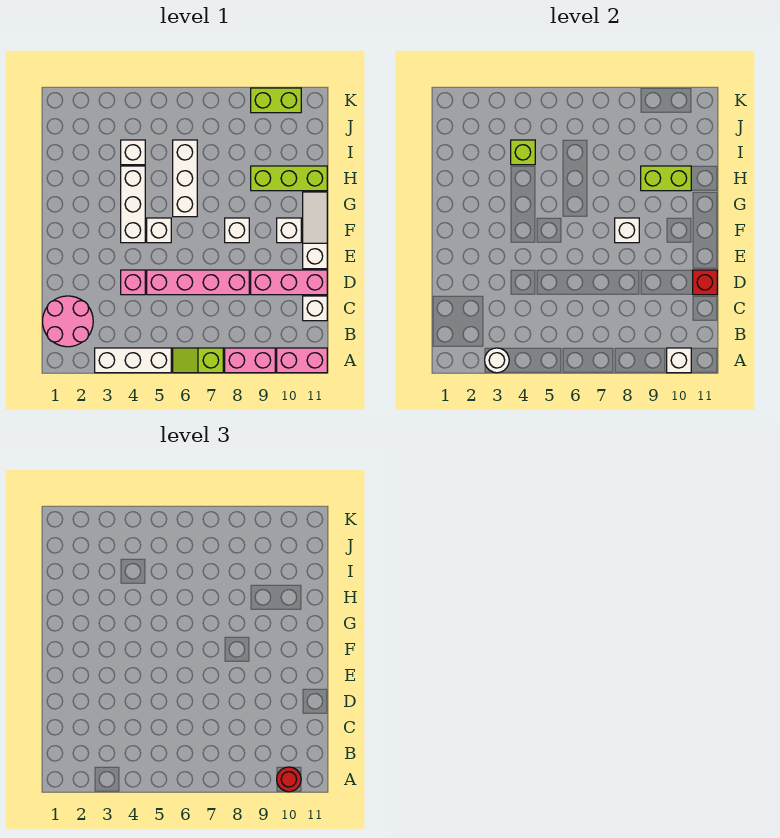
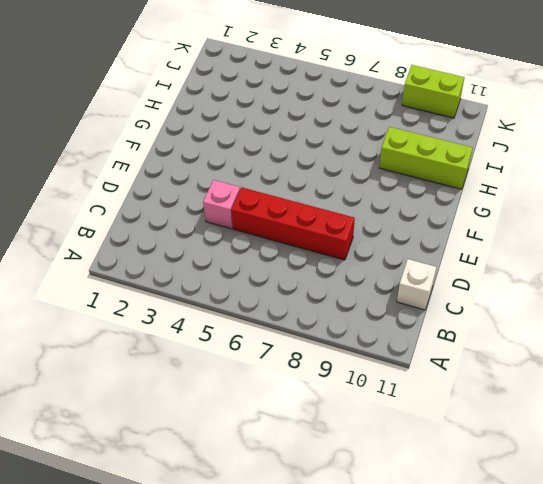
red 1x4 brick [231,187,355,260] -> pink 1x4 brick [147,270,249,295]
none -> white 1x3 brick [95,348,171,373]
none -> lime 1x2 slope [173,348,223,373]
none -> pink 1x2 brick [225,348,275,373]

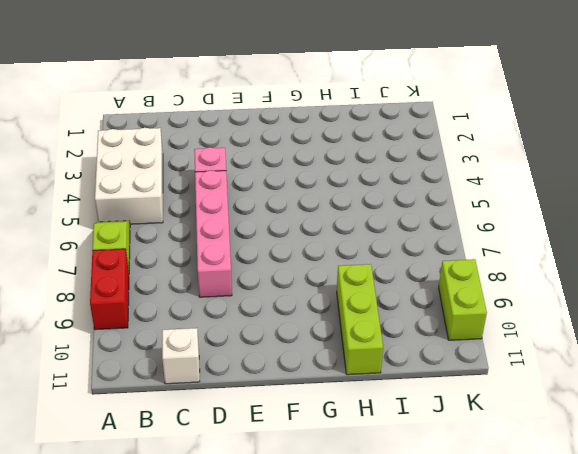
white 2x3 brick [95,128,163,224] -> white 1x3 brick [95,348,171,373]
red 1x2 brick [90,249,129,330] -> pink 1x2 brick [225,348,275,373]
none -> pink 1x2 brick [277,348,327,373]
none -> pink 2x2 round brick [43,296,93,347]
none -> pink 1x3 brick [251,270,327,295]

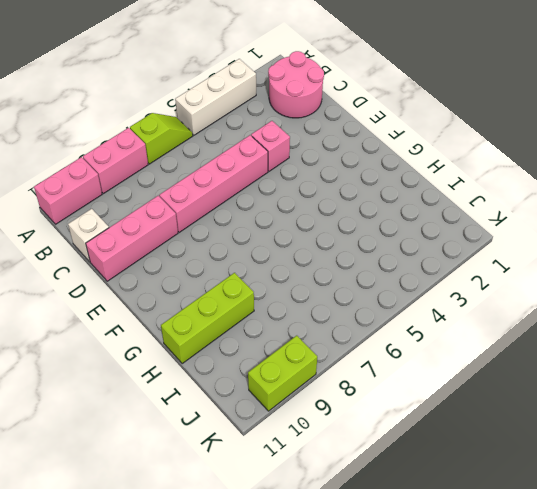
none -> white 1x3 slope [303,192,327,269]
none -> white 1x3 brick [121,166,145,243]
none -> white 1x1 brick [147,218,171,243]

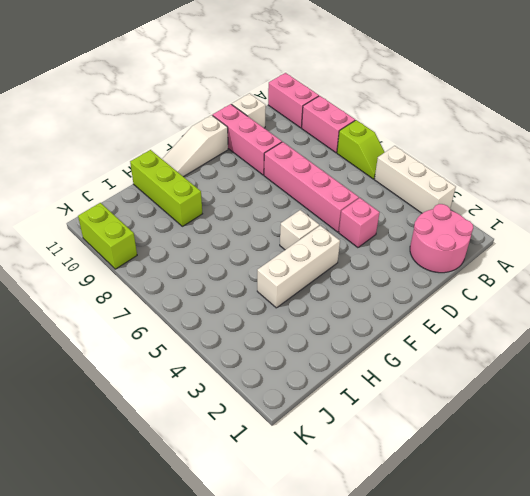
none -> white 1x1 brick [225,218,249,243]
none -> white 1x1 brick [277,218,301,243]
none -> white 1x3 brick [173,140,197,217]

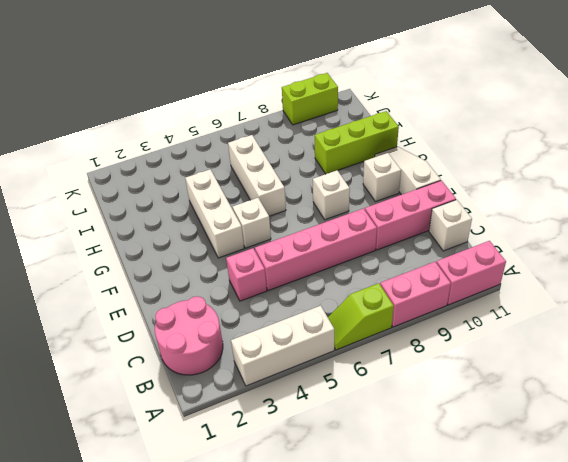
none -> white 1x1 brick [121,140,145,165]
none -> white 1x1 round brick [485,348,509,373]
none -> white 1x1 brick [667,348,691,373]

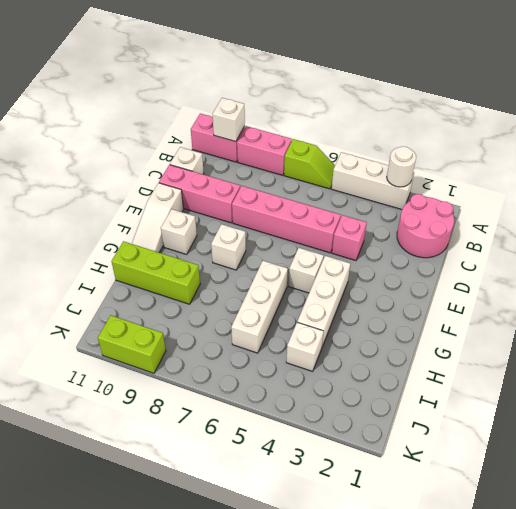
none -> red 1x1 brick [693,270,717,295]
none -> white 1x1 brick [615,218,639,243]
none -> lime 1x2 brick [641,166,691,191]

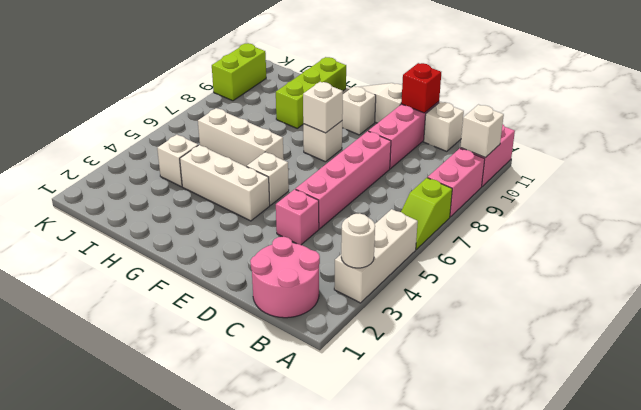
none -> lime 1x2 brick [641,166,691,191]
none -> lime 1x1 brick [511,140,535,165]
none -> red 1x1 round brick [277,767,301,792]

